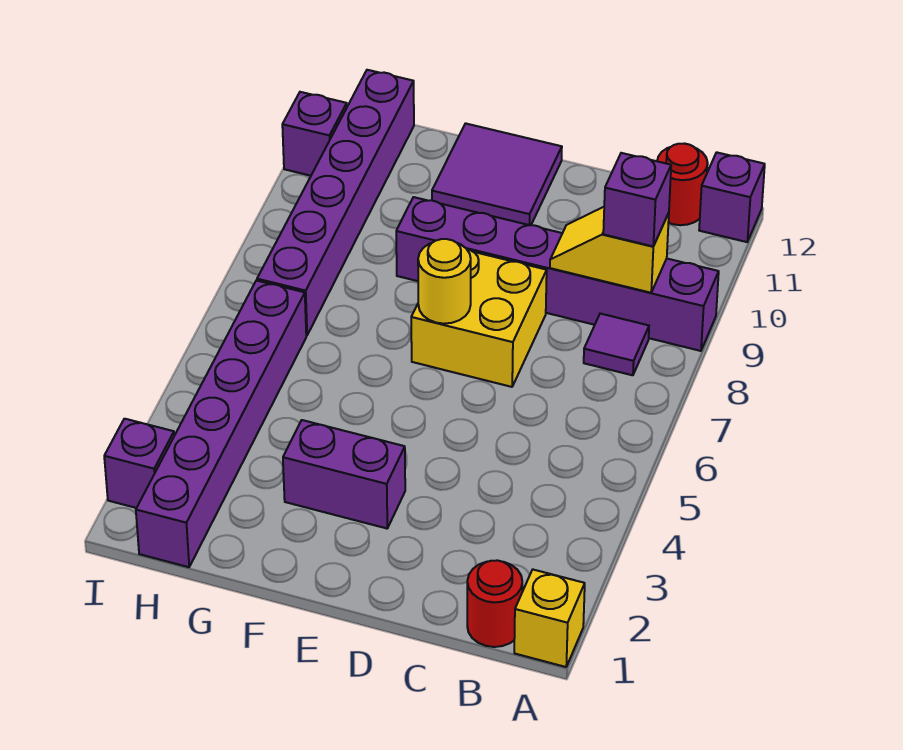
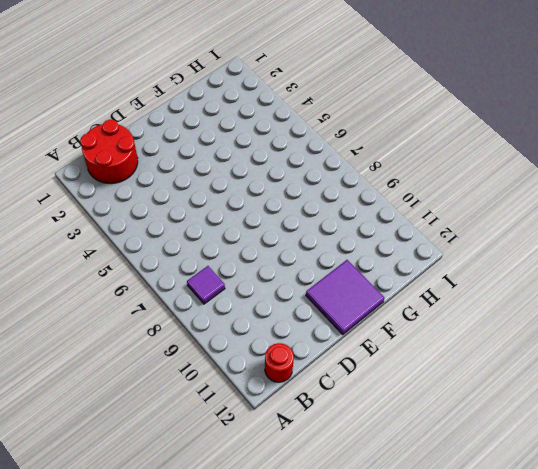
red 2x2 round brick [80,119,138,184] -> red 1x1 round brick [467,560,522,647]
none -> yellow 1x1 brick [514,570,585,667]
none -> purple 1x6 brick [396,197,719,351]
none -> purple 1x1 brick [699,152,765,242]

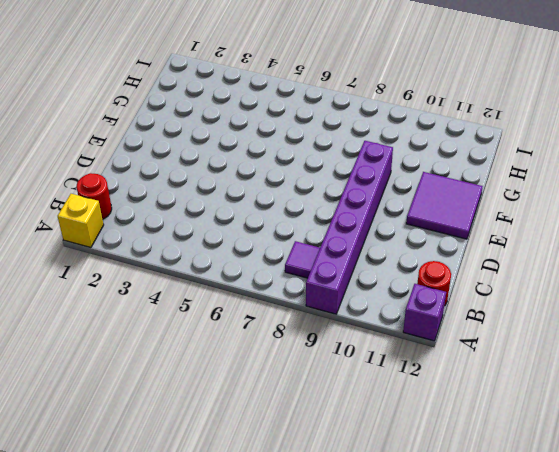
none -> yellow 2x2 brick [411,250,547,387]
none -> purple 1x2 brick [283,420,405,528]
none -> purple 1x6 brick [136,280,306,567]

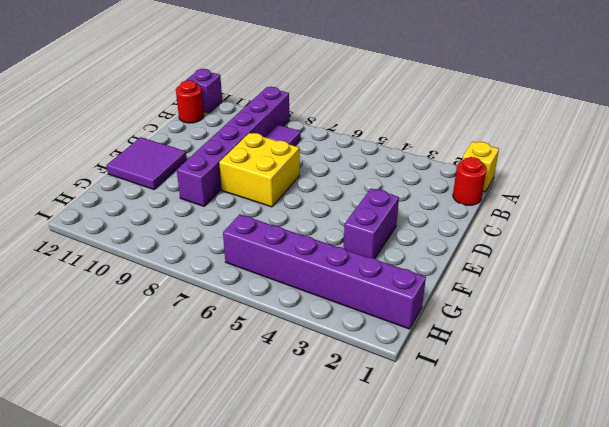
none -> purple 1x6 brick [257,70,414,335]
none -> purple 1x1 brick [104,419,174,508]
none -> purple 1x1 brick [282,92,347,176]

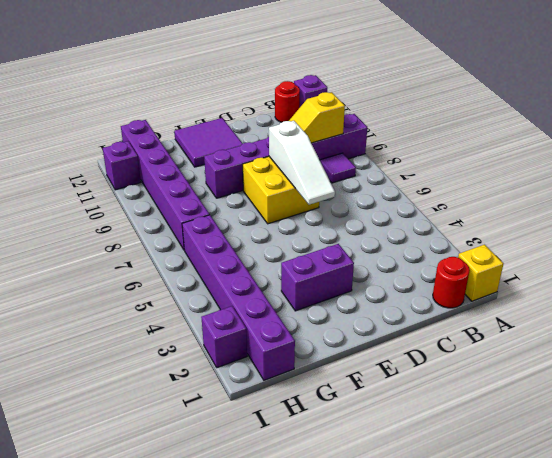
white 1x3 slope [269,121,335,205] -> none
none -> yellow 1x1 round brick [418,239,471,324]
none -> purple 1x1 brick [603,153,671,246]

